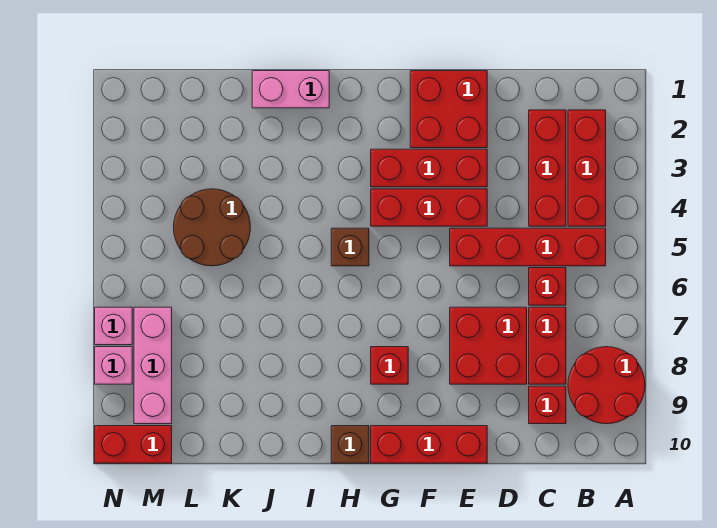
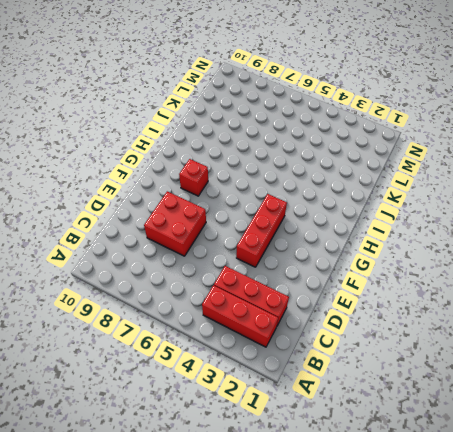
none -> red 2x2 round brick [568,347,645,424]
none -> red 1x4 brick [450,228,606,266]
none -> red 1x1 brick [529,268,566,305]

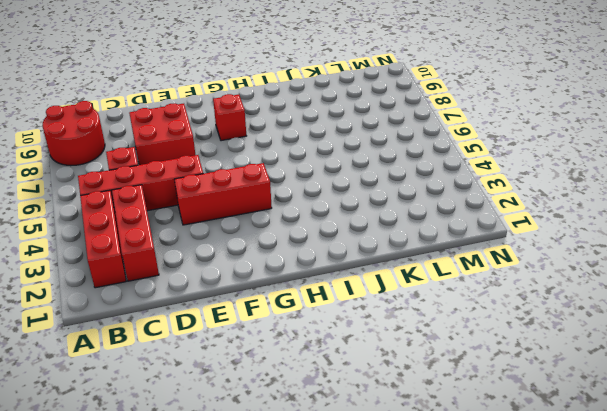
none -> red 1x2 brick [529,307,566,384]
none -> red 1x1 brick [529,386,566,424]
none -> red 2x2 brick [410,71,487,148]

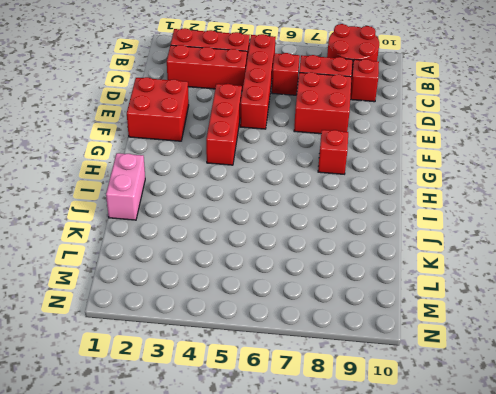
none -> red 1x3 brick [371,149,487,187]
none -> red 1x3 brick [371,426,487,463]
none -> brown 1x1 brick [331,228,369,266]

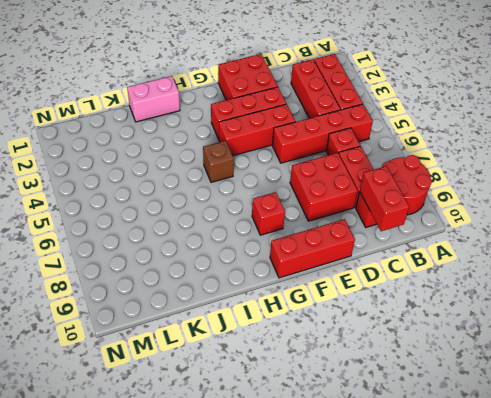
red 1x2 brick [360,166,409,231] -> red 1x2 brick turned to [95,426,172,463]
none -> brown 1x1 brick [331,426,369,463]
none -> brown 2x2 round brick [174,189,251,266]
none -> pink 1x3 brick [134,307,172,424]

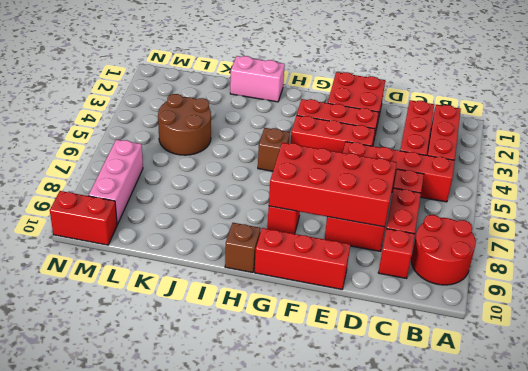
red 2x4 brick [269,143,397,227] -> none
none -> pink 1x1 brick [95,307,132,345]
none -> pink 1x1 brick [95,347,132,384]

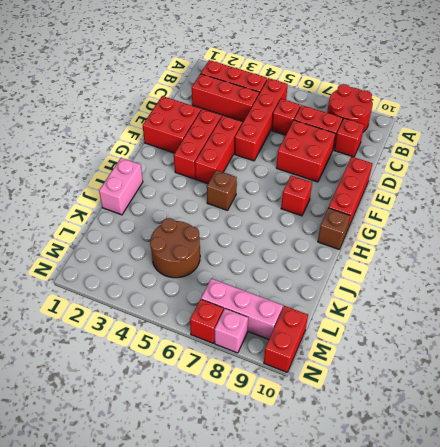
red 1x1 brick [190,299,224,343] -> pink 1x1 brick [95,307,132,345]

